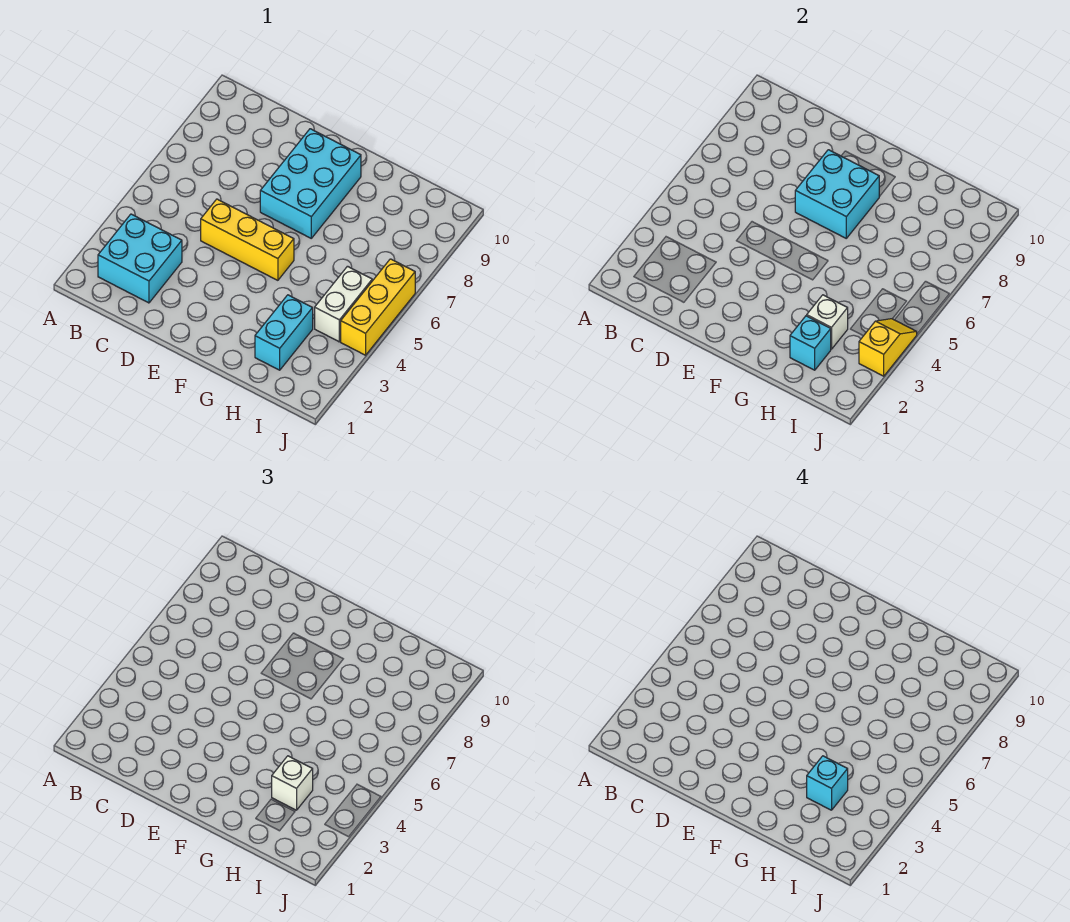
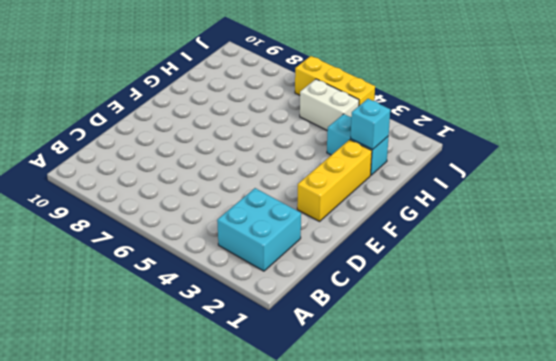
yellow 1x3 brick [297,140,372,221] -> yellow 1x3 brick moved to [201,199,294,280]
none -> cyan 2x3 brick [260,129,361,238]
none -> cyan 2x2 brick [795,150,879,238]
none -> white 1x1 brick [807,295,848,349]

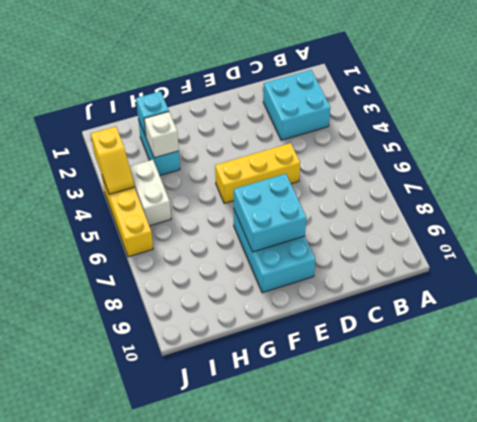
none -> white 1x1 brick [272,756,313,810]
none -> cyan 1x1 brick [807,756,848,810]

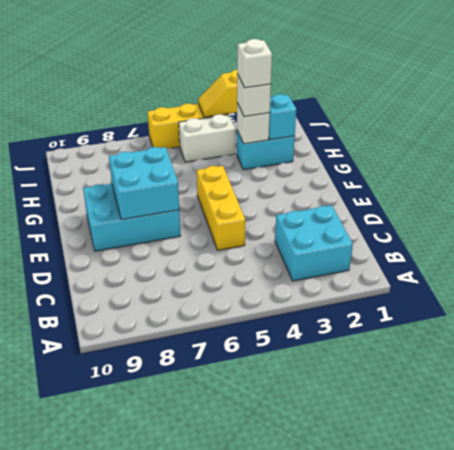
white 1x1 brick [237,39,272,88] -> cyan 1x1 brick [807,756,848,810]

